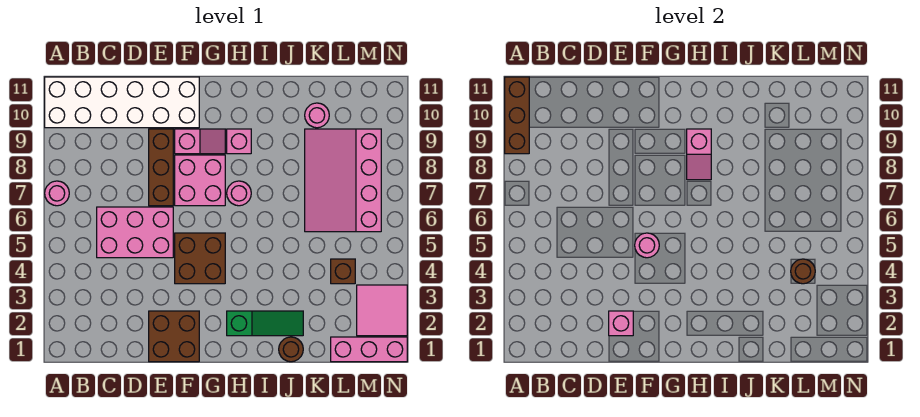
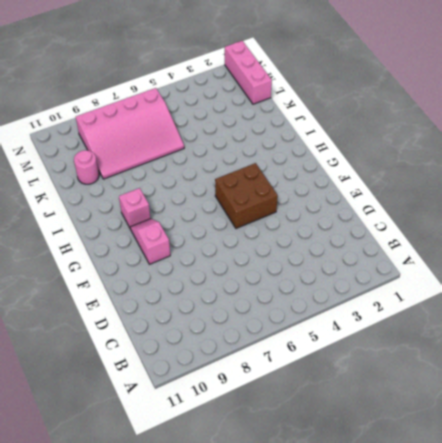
none -> pink 1x1 round brick [45,181,69,206]
none -> white 2x6 brick [45,77,199,128]
none -> pink 2x3 brick [97,207,173,258]

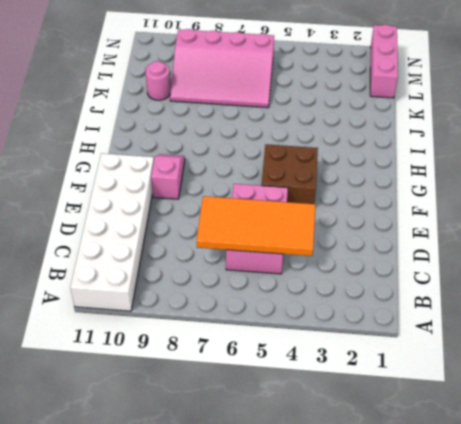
orange 2x4 tile [197,196,315,256] -> none
none -> pink 1x1 round brick [45,181,69,206]
none -> brown 2x2 brick [149,311,199,362]
none -> brown 1x3 brick [149,129,173,206]

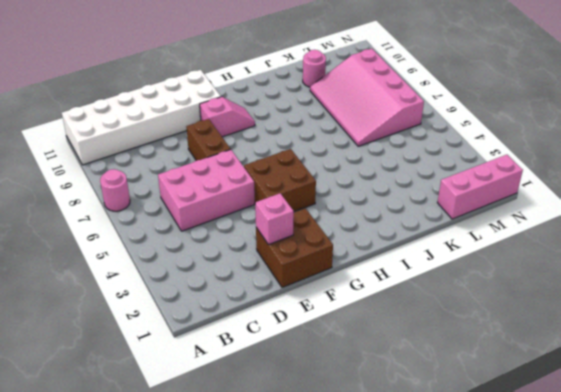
brown 1x2 brick [186,119,231,160] -> brown 1x3 brick [149,129,173,206]
none -> pink 2x2 brick [175,155,225,206]
none -> green 1x3 slope [227,311,303,336]
none -> pink 1x1 round brick [227,181,251,206]

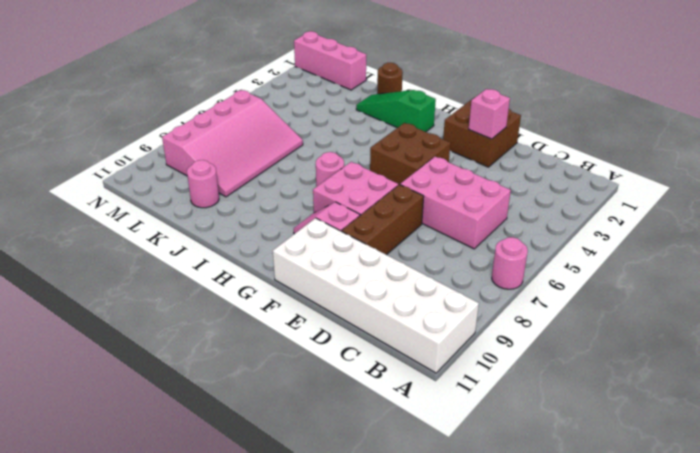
none -> pink 1x1 brick [227,129,251,154]
none -> brown 1x1 brick [331,259,355,284]
none -> pink 2x2 tile [357,285,407,336]

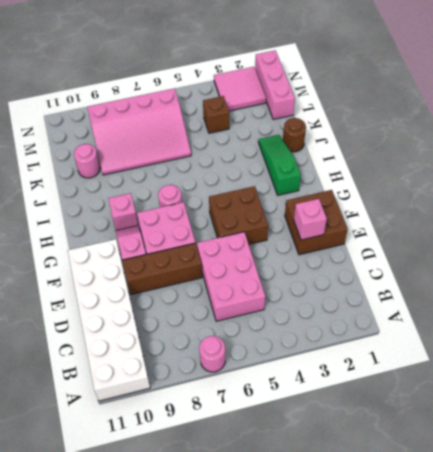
none -> brown 1x3 brick [505,77,529,154]
none -> pink 1x1 round brick [635,233,659,258]
none -> pink 1x2 slope [687,129,711,180]

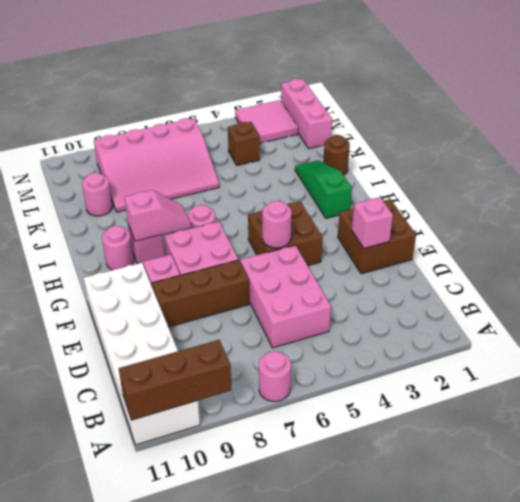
pink 1x1 round brick [102,226,134,270] -> none
none -> brown 1x1 round brick [791,259,815,284]

